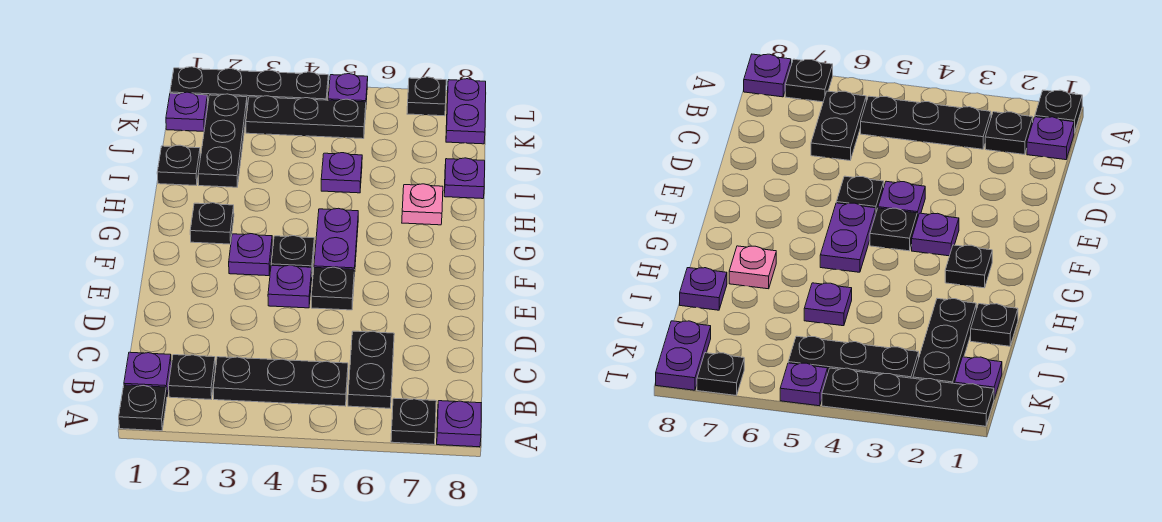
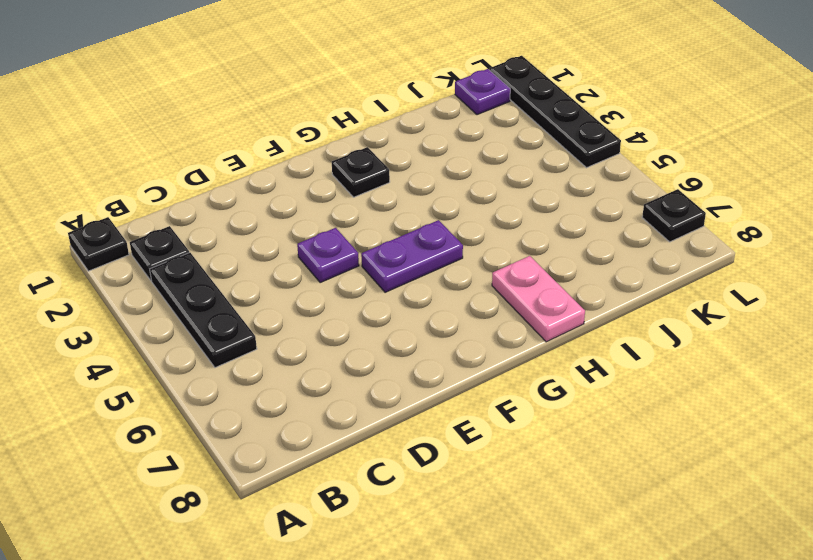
pink 1x2 plate [492,256,585,342] -> pink 1x1 plate [402,184,443,225]
none -> black 1x1 plate [391,398,436,445]
none -> purple 1x1 plate [437,401,481,447]
none -> purple 1x1 plate [124,352,171,394]

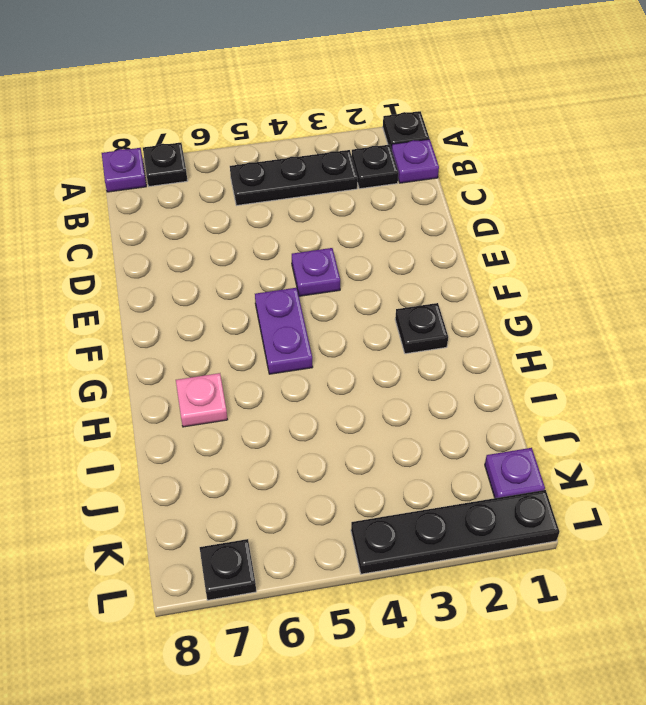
none -> black 1x2 plate [348,331,394,408]
none -> black 1x1 plate [311,267,355,310]
none -> purple 1x1 plate [229,234,272,276]

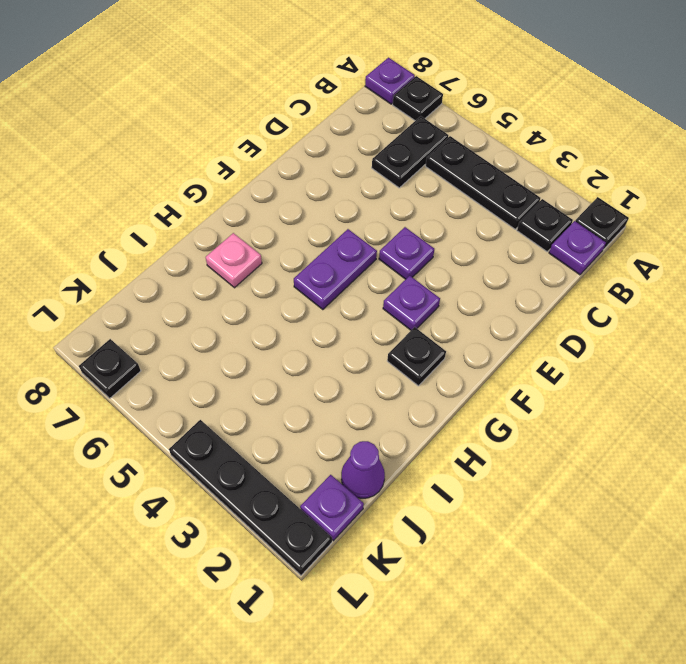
purple 1x1 cone [341,441,385,498] -> none
none -> black 1x1 plate [311,267,355,310]
none -> black 1x1 plate [271,236,314,269]
none -> black 1x1 plate [157,145,200,185]

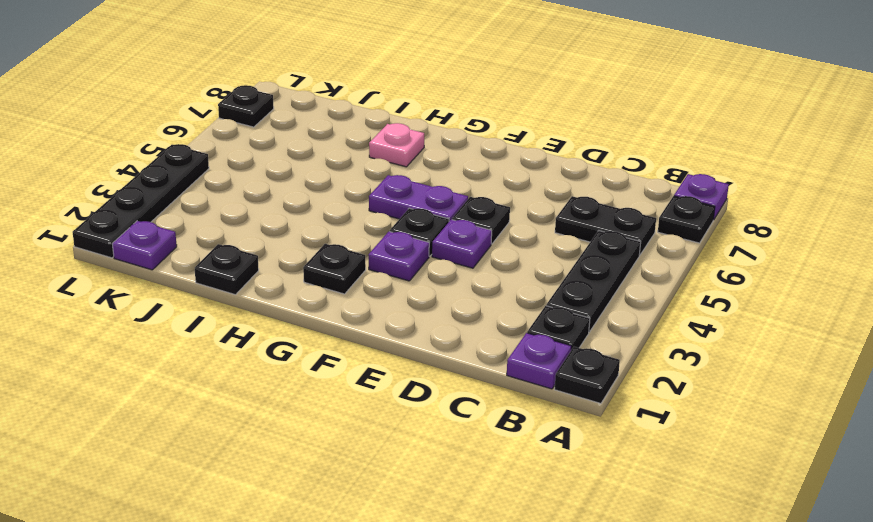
none -> black 1x3 plate [198,94,247,187]
none -> purple 1x1 plate [321,153,362,193]
none -> purple 1x1 plate [444,158,485,199]

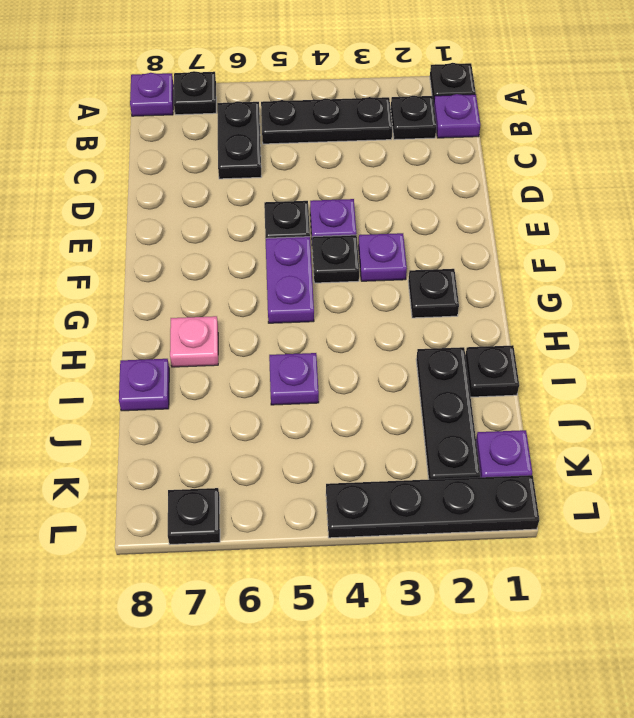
none -> black 1x3 plate [246,96,366,139]
none -> purple 1x2 plate [446,79,486,144]
none -> purple 1x1 plate [328,74,368,102]

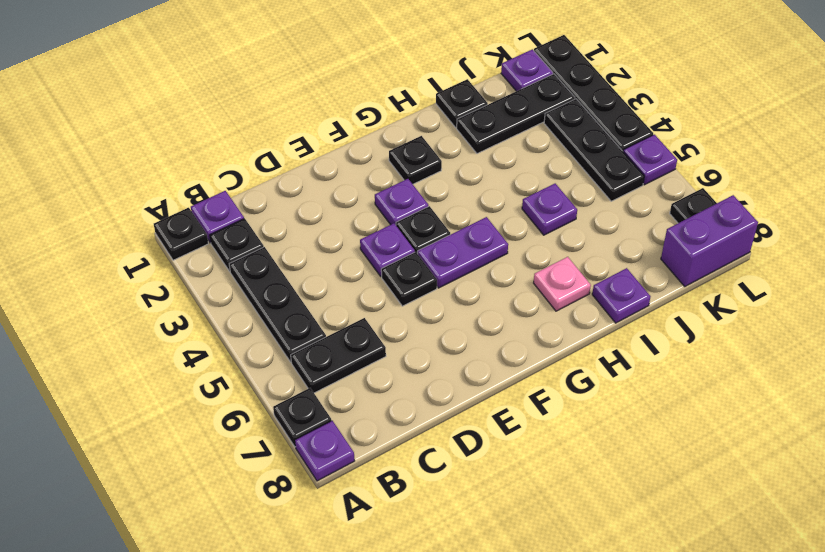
purple 1x2 brick [661,195,758,286] -> purple 1x2 plate [446,79,486,144]

